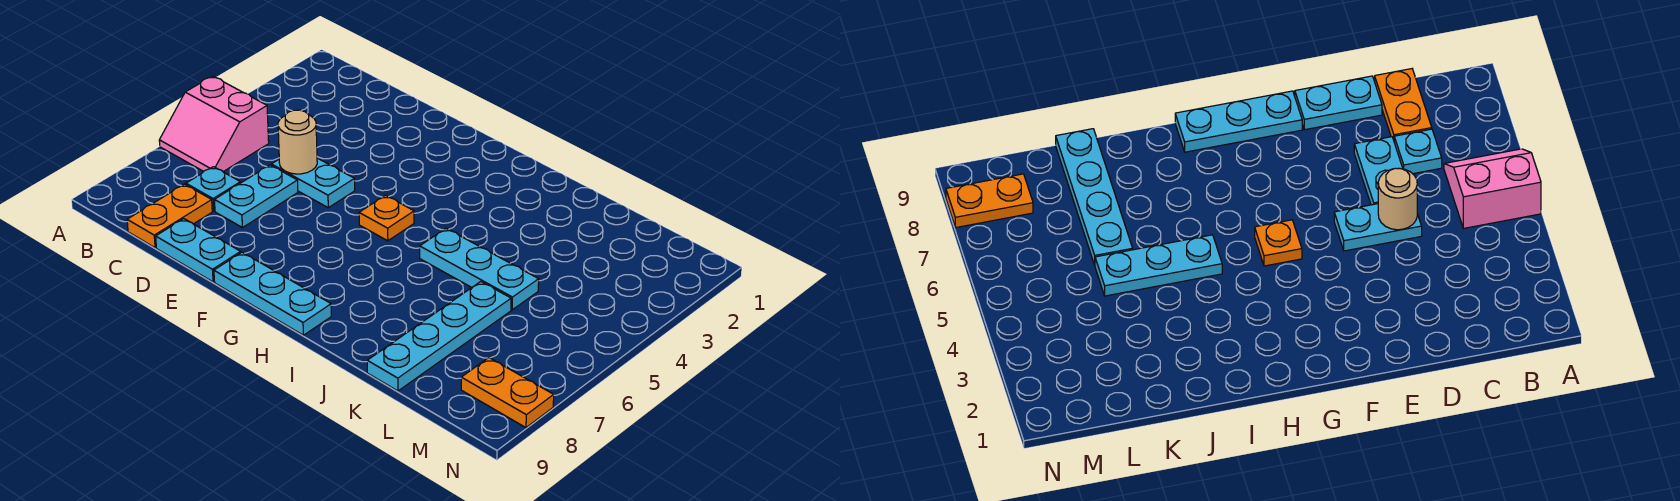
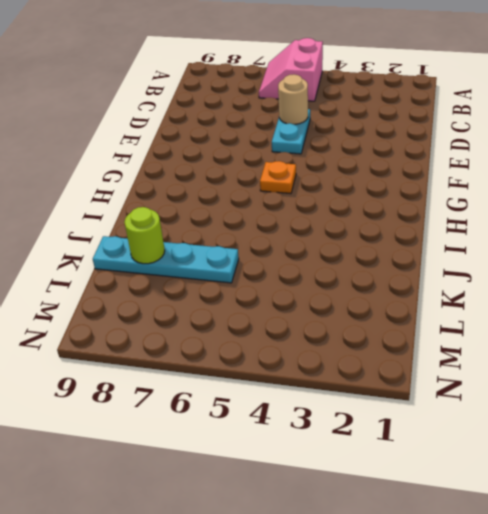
lime 1x1 round brick [124,207,165,264] -> none
none -> cyan 1x1 plate [186,167,240,211]
none -> orange 1x2 plate [127,184,212,248]
none -> cyan 1x2 plate [215,165,298,228]

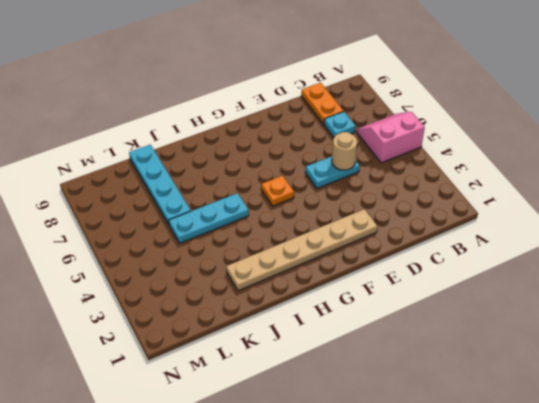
tan 1x6 plate [226,209,377,291] -> none
none -> cyan 1x2 plate [215,165,298,228]
none -> cyan 1x2 plate [156,219,241,282]
none -> cyan 1x3 plate [214,252,331,335]

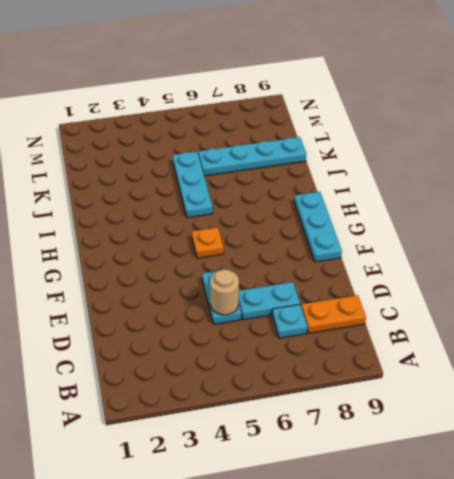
none -> pink 2x2 slope [159,76,269,172]
none -> cyan 1x2 plate [156,219,241,282]
none -> orange 1x2 plate [461,358,554,428]

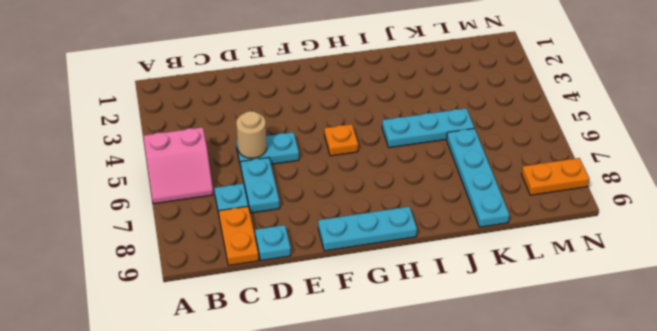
cyan 1x1 plate [255,225,291,261] -> cyan 1x2 plate [156,219,241,282]

